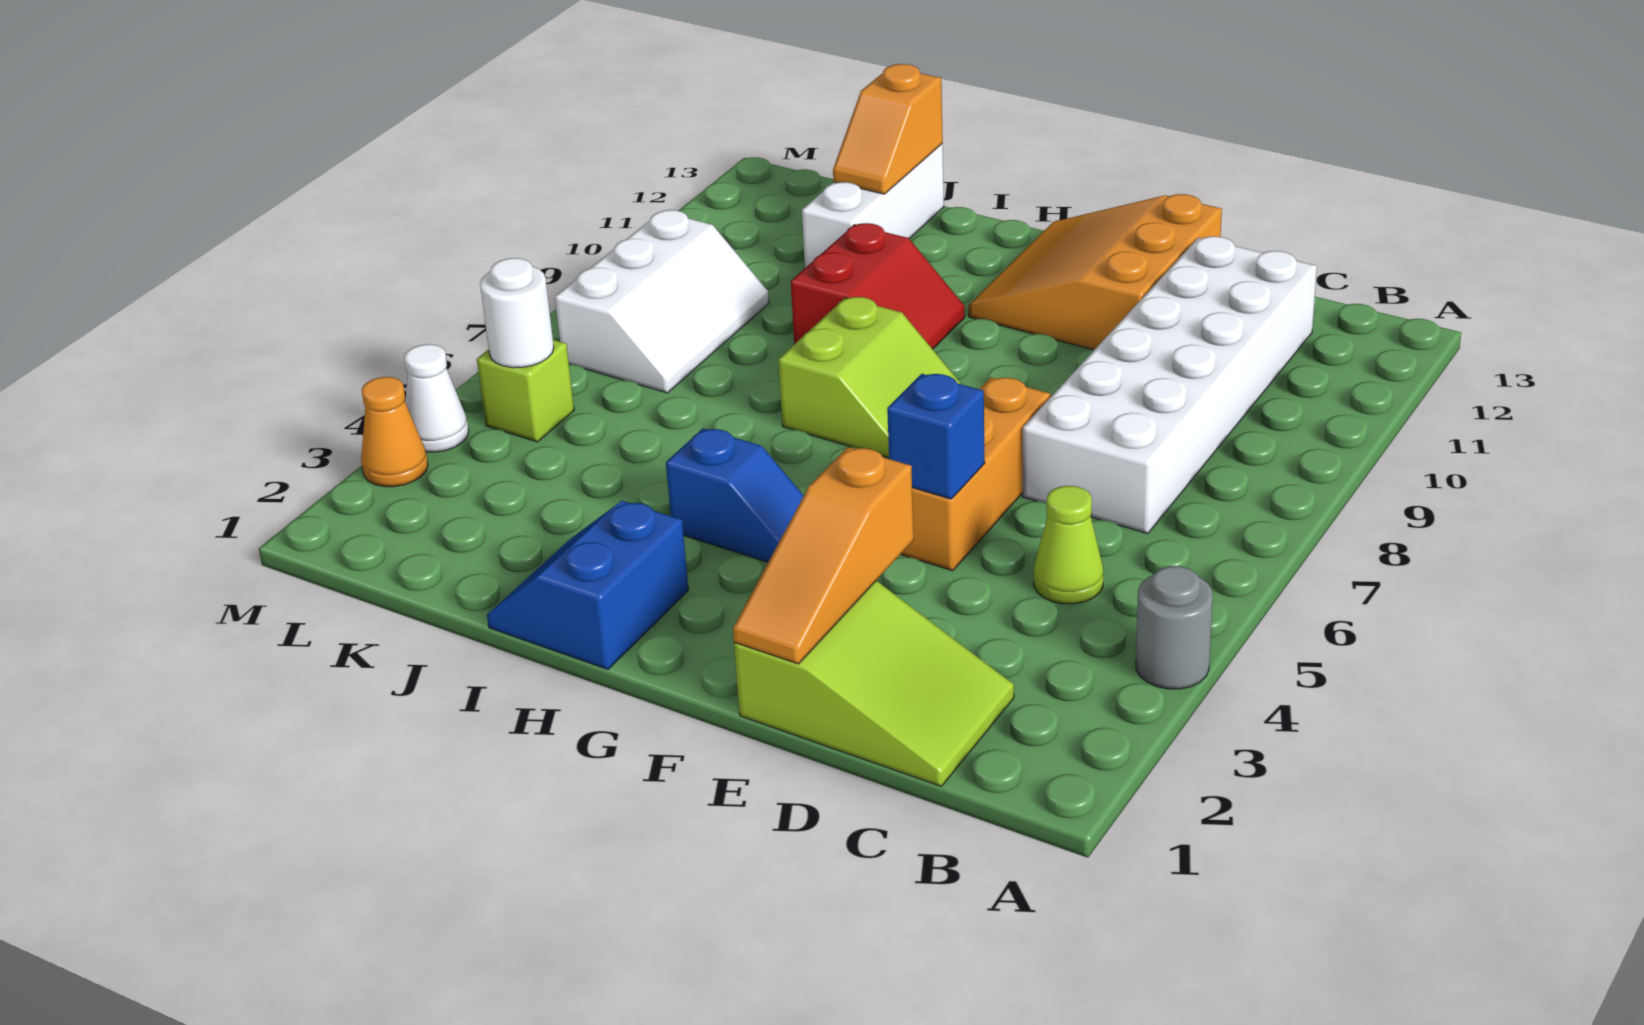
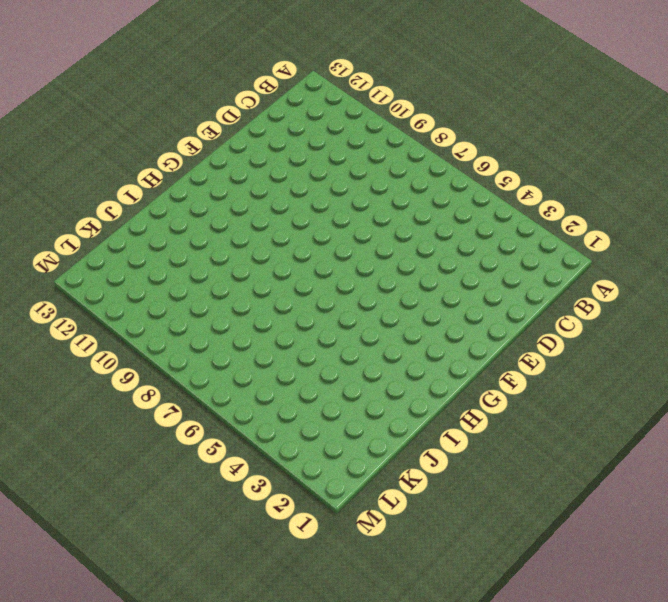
none -> grey 1x1 round brick [1136,566,1213,689]
none -> lime 2x3 slope [734,581,1014,786]
none -> lime 1x1 cone [1034,486,1103,604]

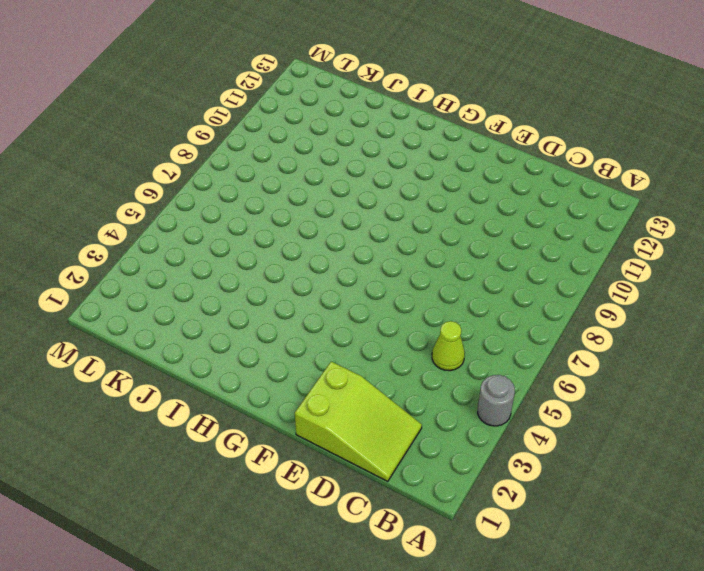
none -> white 2x6 brick [1023,236,1317,534]
none -> orange 1x3 brick [900,377,1050,571]
none -> orange 3x3 slope [969,194,1222,350]

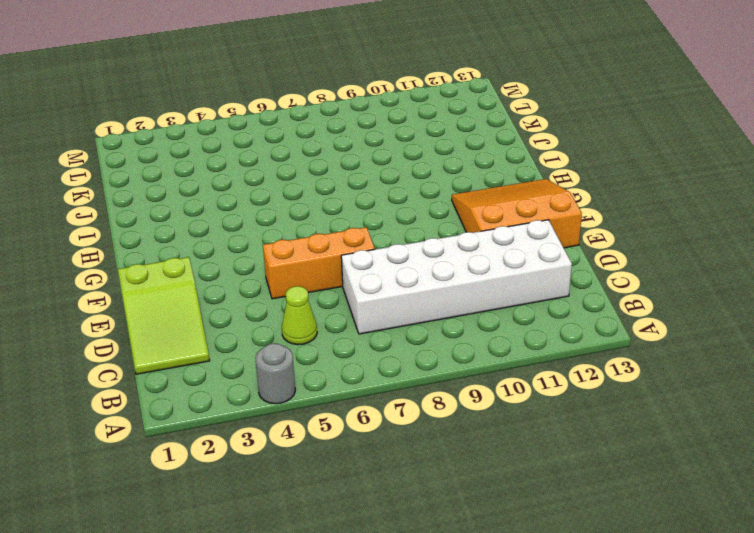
none -> blue 1x2 slope [666,428,804,562]
none -> lime 2x2 slope [778,297,960,458]
none -> blue 2x2 slope [487,501,688,669]

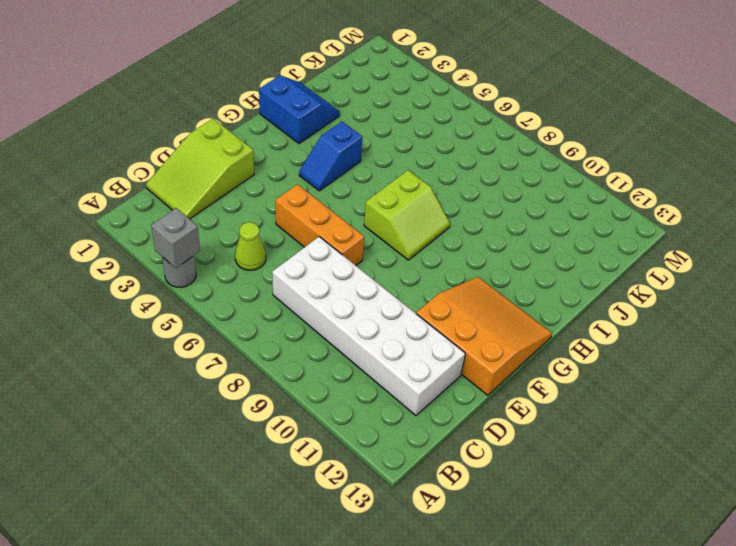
grey 1x1 brick [151,208,200,268] -> none
lime 2x2 slope [364,170,450,260] -> lime 2x2 slope turned to [778,297,960,458]
none -> red 2x2 slope [791,223,965,349]
none -> white 1x3 brick [802,144,944,268]
none -> white 2x3 slope [555,210,769,393]

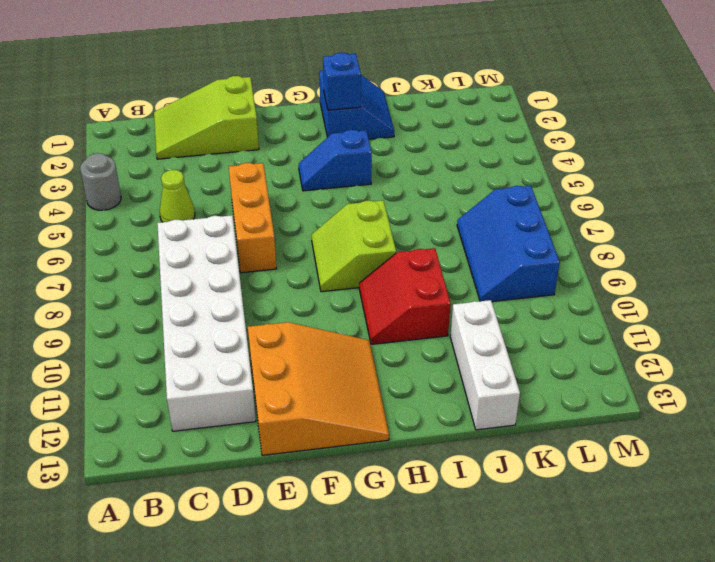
blue 1x1 brick [323,53,361,110] -> blue 1x1 brick moved to [887,374,985,499]
blue 2x3 slope [457,186,560,302] -> white 2x3 slope [555,210,769,393]
none -> lime 1x1 brick [477,340,574,442]
none -> orange 1x1 cone [361,377,428,487]
none -> white 1x1 cone [404,344,469,452]

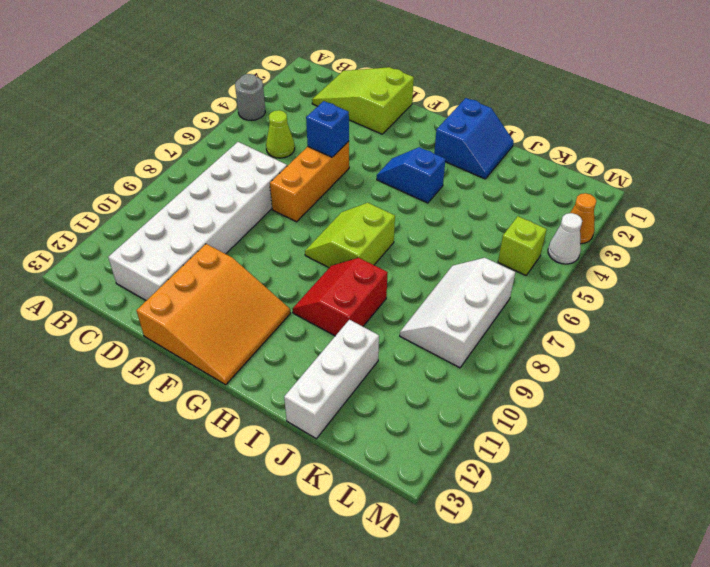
none -> orange 1x3 slope [733,447,914,664]
none -> orange 1x2 slope [833,64,943,194]
none -> white 1x1 round brick [480,258,554,368]

